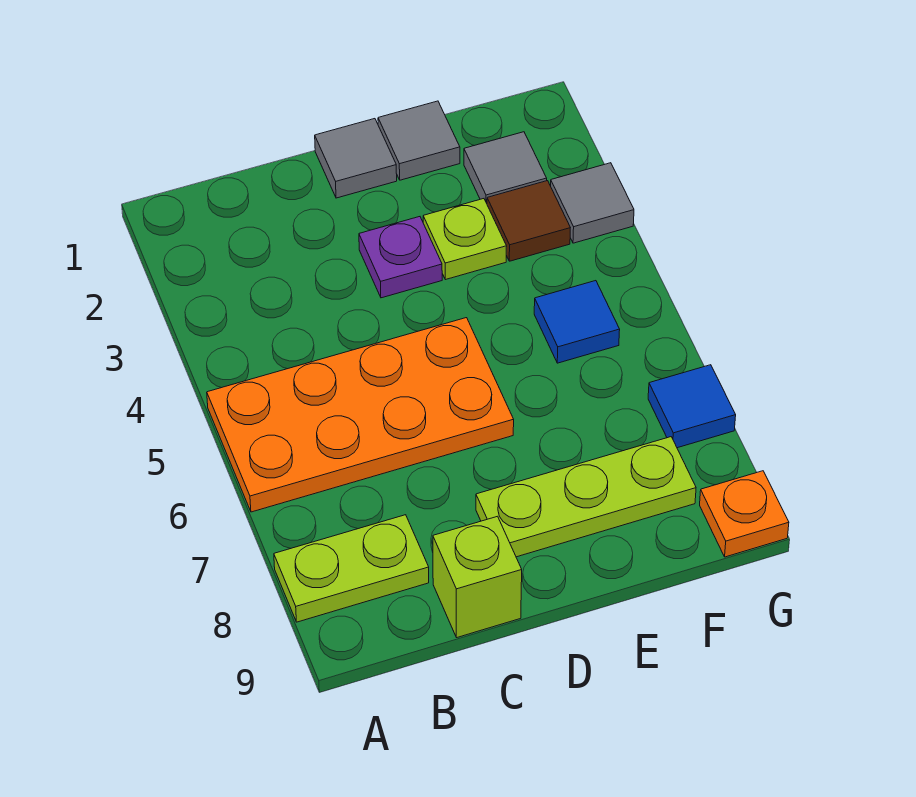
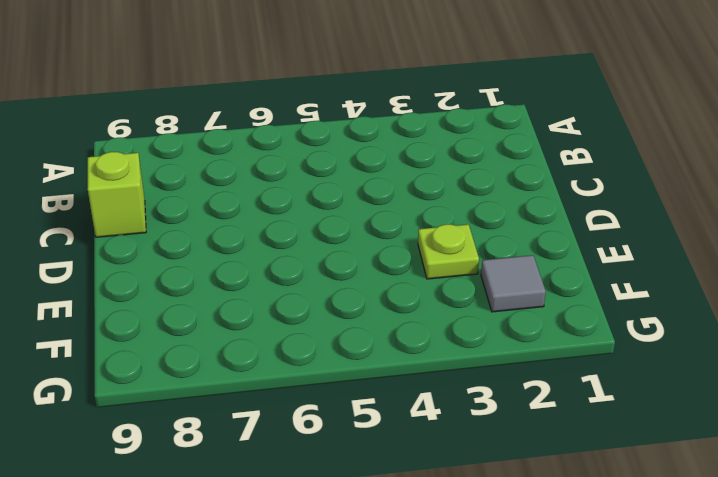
none -> orange 2x4 plate [207,318,514,512]
none -> lime 1x2 plate [274,515,429,622]
none -> grey 1x1 tile [315,119,397,198]

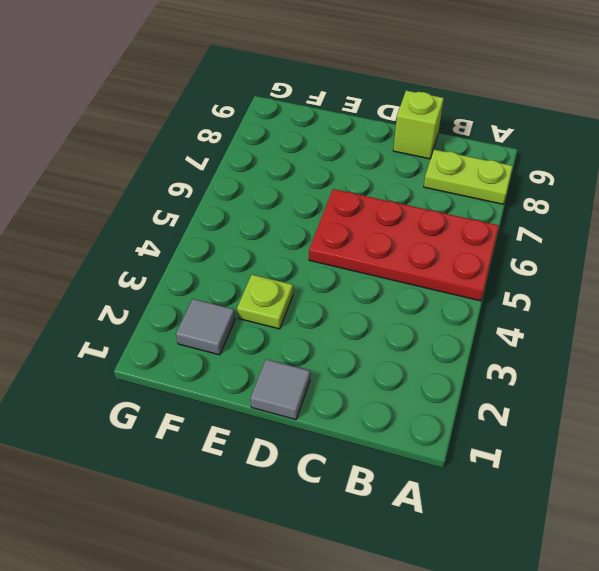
red 2x4 plate [309,189,499,301] -> orange 2x4 plate [207,318,514,512]
none -> purple 1x1 plate [359,217,442,298]
none -> lime 1x3 plate [476,437,696,557]
none -> grey 1x1 tile [378,101,460,180]

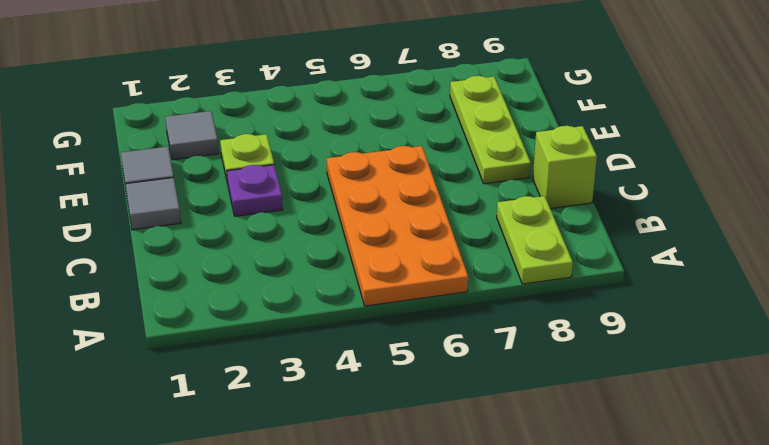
none -> brown 1x1 tile [487,181,570,261]
none -> blue 1x1 tile [534,281,620,363]
none -> grey 1x1 tile [551,163,634,243]

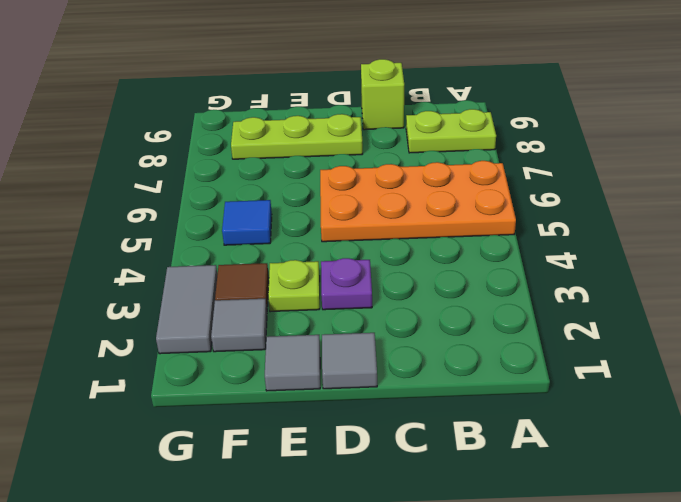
grey 1x2 tile [156,265,217,354] -> grey 1x1 tile [551,163,634,243]
none -> blue 1x1 tile [648,365,736,448]
none -> orange 1x1 plate [700,471,789,557]

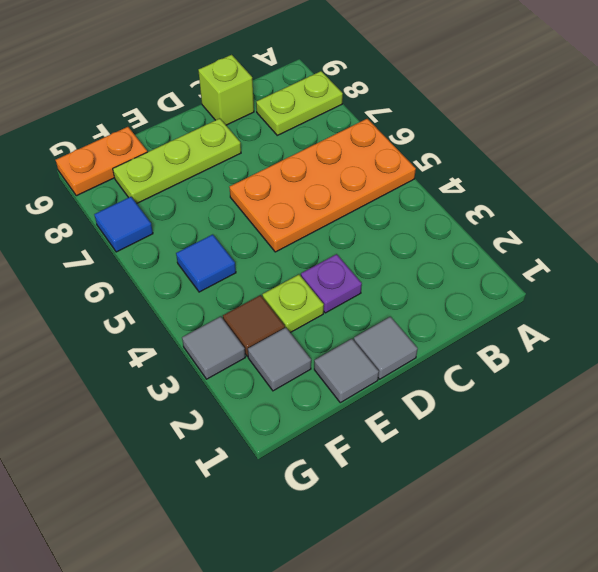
orange 1x2 plate [56,127,147,196] -> orange 1x1 plate [700,471,789,557]

